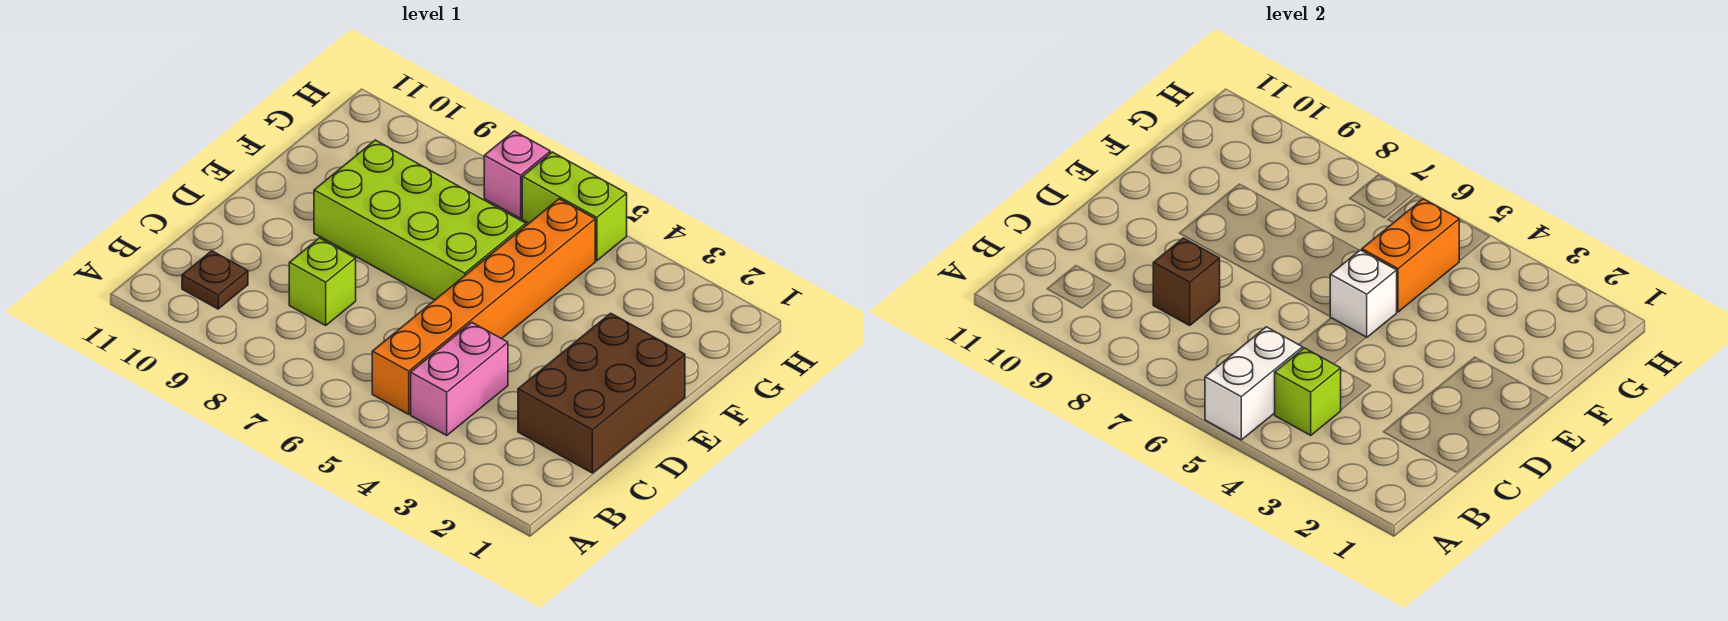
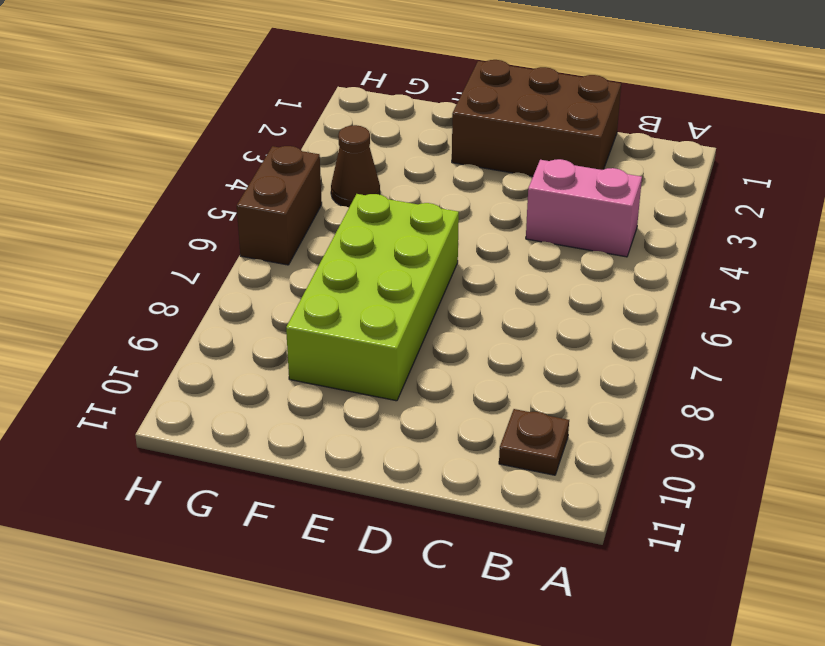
brown 1x1 cone [331,125,380,207] -> none
brown 1x2 brick [237,146,322,265] -> lime 1x2 brick [522,152,627,261]
none -> orange 1x6 brick [372,199,595,414]
none -> lime 1x1 brick [289,238,356,325]
none -> pink 1x1 brick [484,131,550,219]

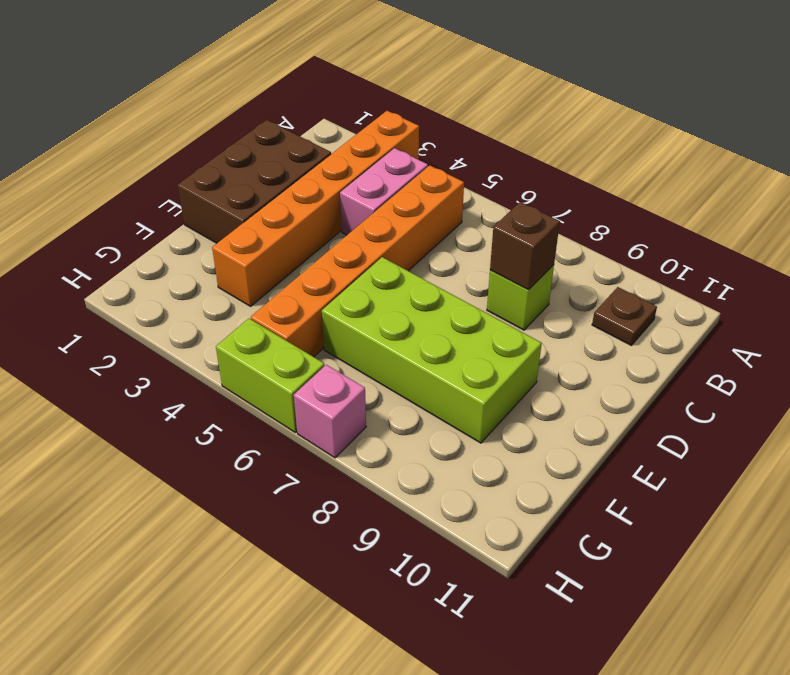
orange 1x6 brick [212,111,419,306] -> none
none -> white 1x2 brick [1205,327,1303,440]
none -> lime 1x1 brick [1275,348,1341,435]
none -> white 1x1 brick [1330,250,1397,337]

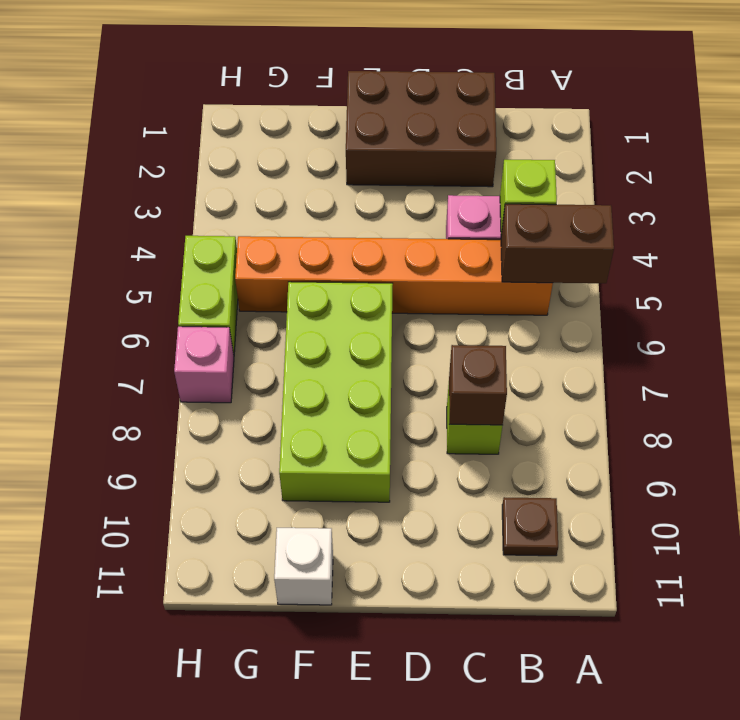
brown 1x2 brick [501,204,614,283] -> white 1x2 brick [1205,327,1303,440]
white 1x1 brick [274,528,333,605] -> white 1x1 brick moved to [1330,250,1397,337]
none -> orange 1x2 brick [1362,199,1459,312]

